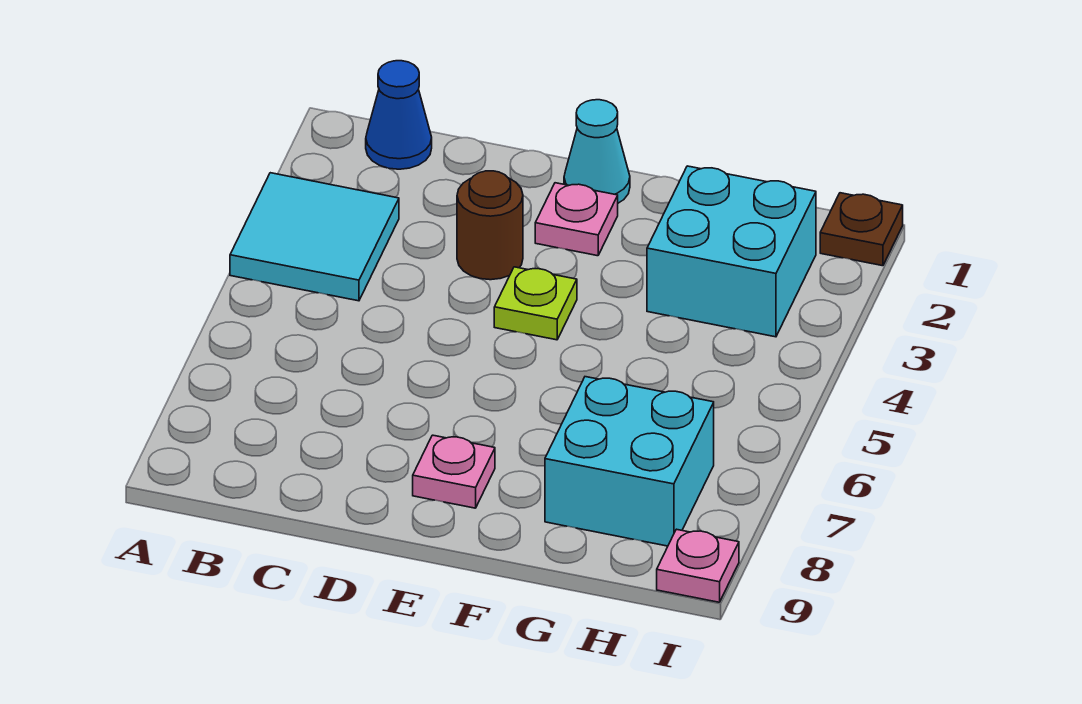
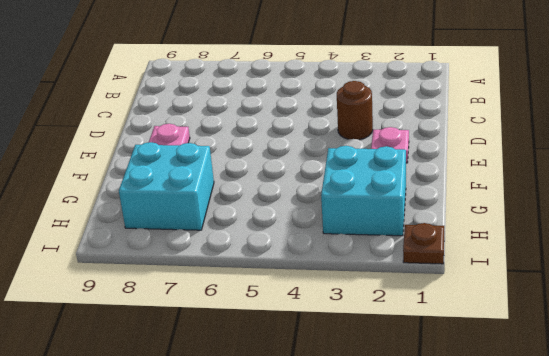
none -> cyan 2x2 tile [230,173,399,301]
none -> blue 1x1 cone [366,61,432,169]

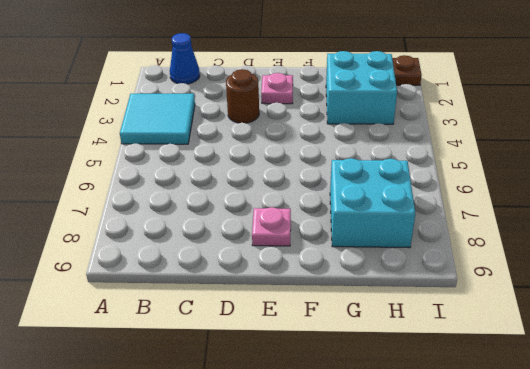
none -> cyan 1x1 cone [564,100,630,203]
none -> lime 1x1 plate [494,267,577,340]

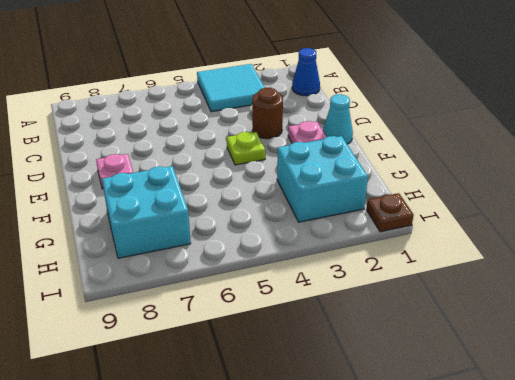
none -> pink 1x1 plate [657,529,739,602]

